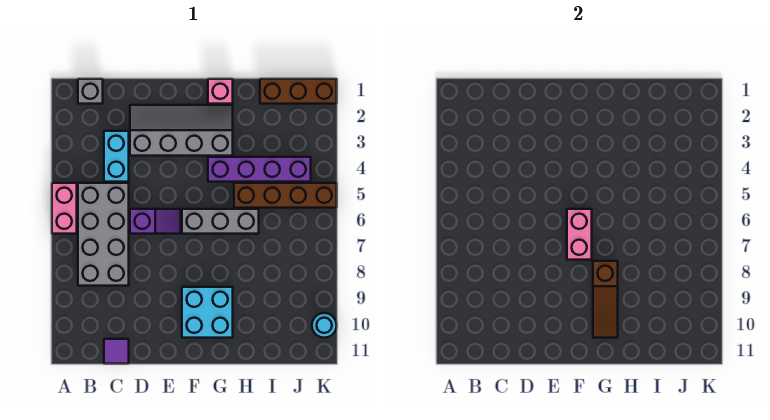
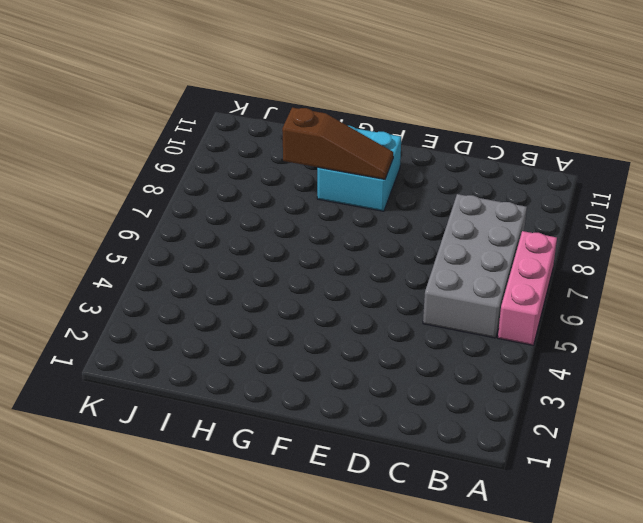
pink 1x3 brick [498,231,557,345] -> pink 1x2 brick [52,183,77,234]
brown 1x3 slope [282,107,393,179] -> brown 1x3 slope turned to [593,261,618,338]
none -> grey 1x1 brick [78,79,103,104]
none -> cyan 1x2 brick [104,131,129,182]
none -> purple 1x1 tile [104,339,129,364]

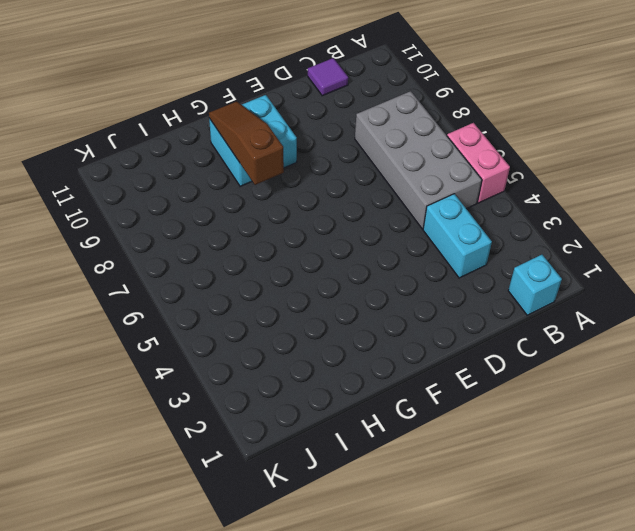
cyan 1x1 brick [508,255,562,315] -> grey 1x1 brick [78,79,103,104]
none -> grey 2x4 slope [130,105,233,156]
none -> purple 1x2 slope [130,209,181,234]
none -> grey 1x3 brick [182,209,259,234]

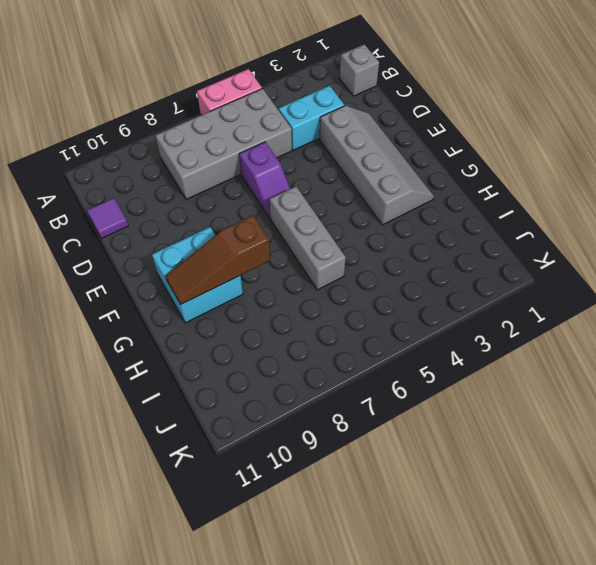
none -> pink 1x1 brick [208,79,233,104]
none -> purple 1x4 brick [208,157,311,182]
none -> brown 1x4 brick [234,183,337,208]

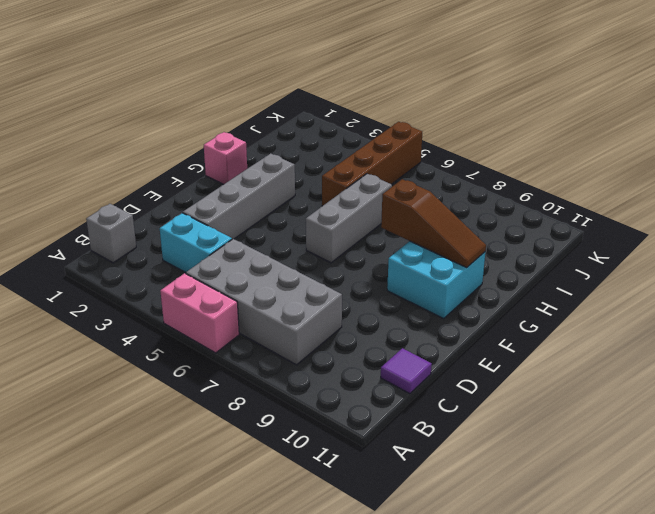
none -> purple 1x2 slope [130,209,181,234]
none -> purple 1x4 brick [208,157,311,182]
none -> brown 1x3 brick [260,79,337,104]

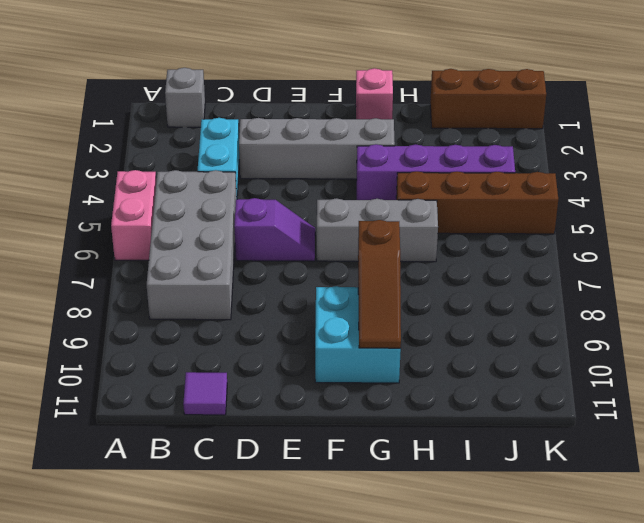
none -> cyan 1x1 round brick [312,313,337,338]
none -> pink 1x2 brick [567,209,592,260]

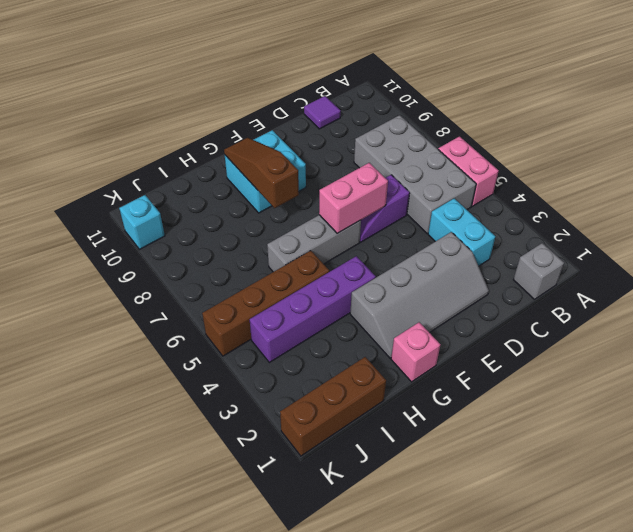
pink 1x2 brick [319,163,388,233] -> pink 1x2 brick turned to [567,209,592,260]
cyan 1x1 brick [119,195,165,249] -> cyan 1x1 round brick [312,313,337,338]

